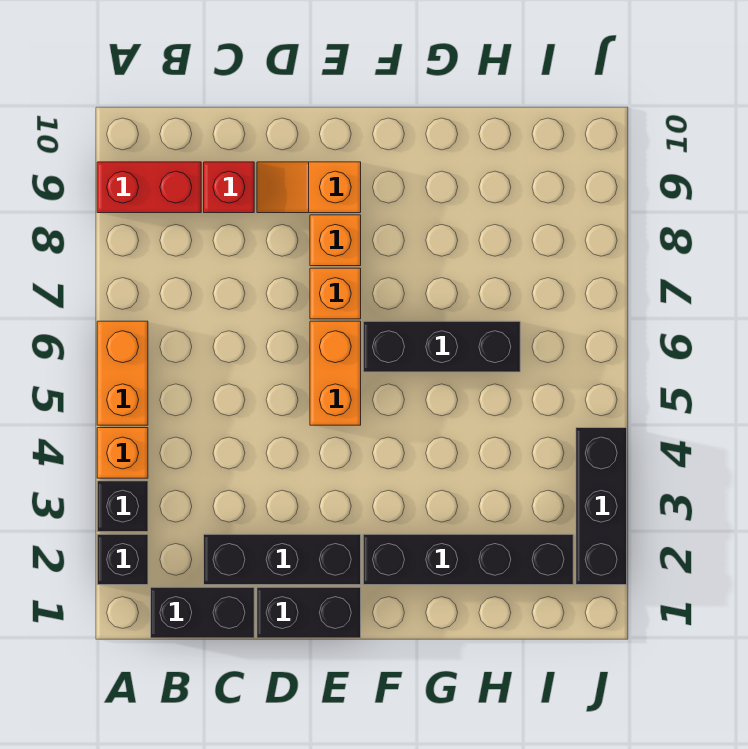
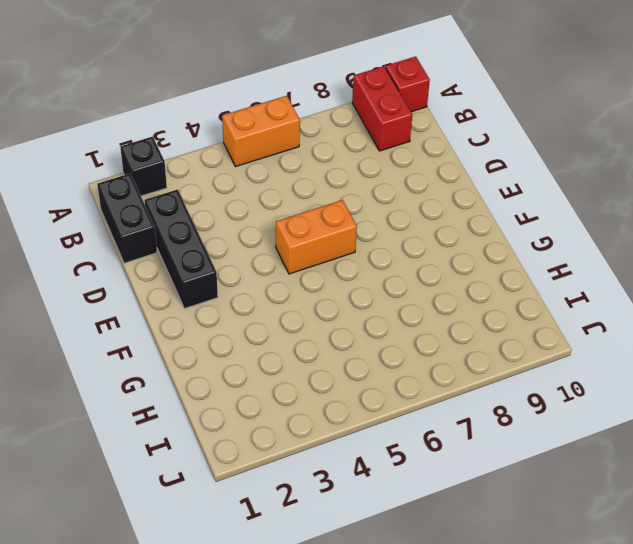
red 1x1 brick [386,57,430,112] -> red 1x1 brick moved to [204,162,254,213]
none -> black 1x1 brick [97,481,148,532]
none -> orange 1x1 brick [97,428,148,478]
none -> black 1x2 brick [257,587,361,638]

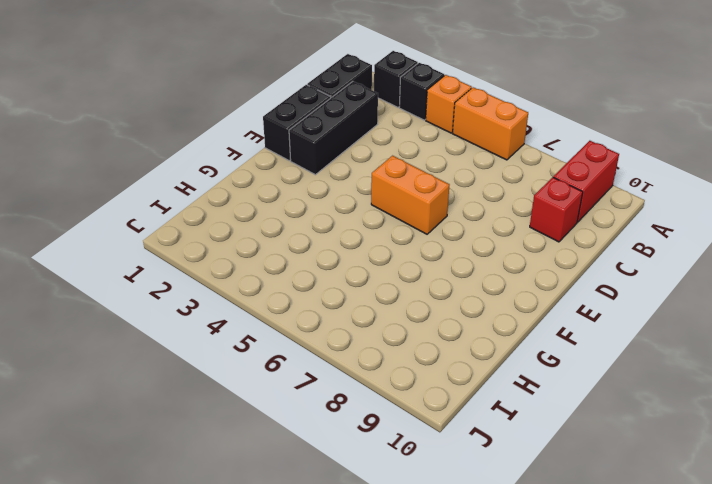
none -> orange 1x2 slope [257,162,361,213]
none -> orange 1x1 brick [310,268,361,319]
none -> orange 1x1 brick [310,215,361,266]

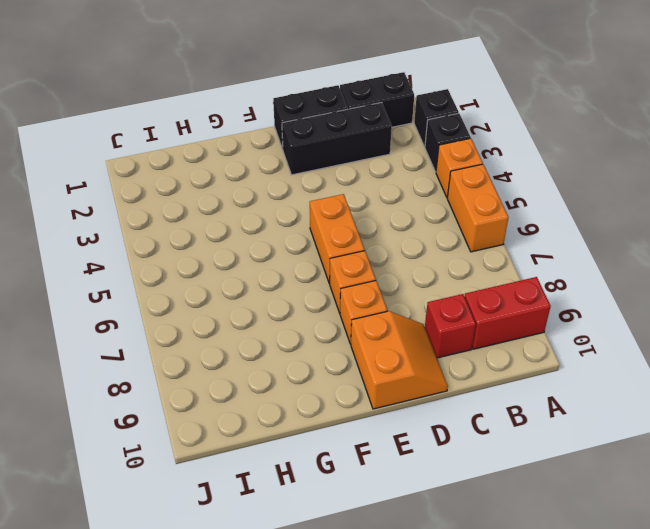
orange 2x2 slope [351,311,448,409] -> orange 1x2 slope [257,162,361,213]
none -> black 1x4 brick [363,534,573,585]
none -> black 1x3 brick [363,321,520,372]
none -> black 1x3 brick [576,428,627,585]

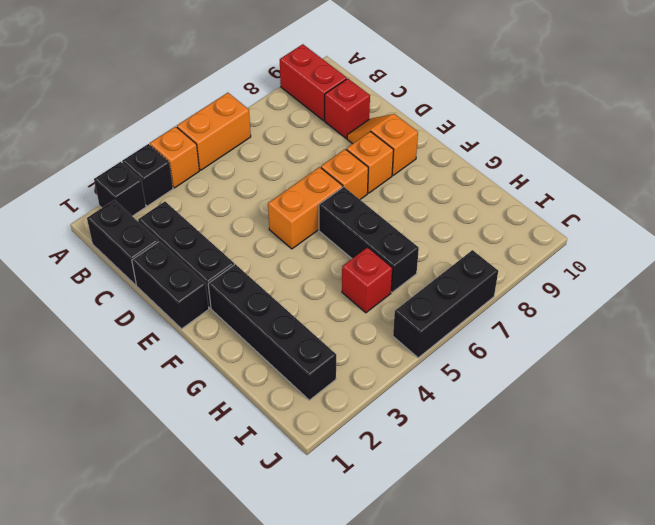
red 1x1 brick [342,247,392,313] -> none
black 1x3 brick [393,250,498,358] -> black 1x3 brick moved to [576,428,627,585]

